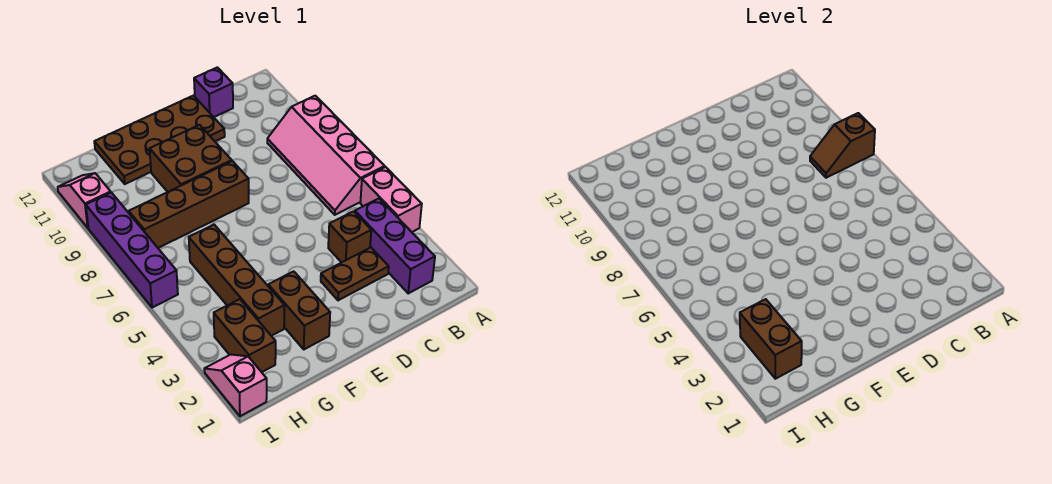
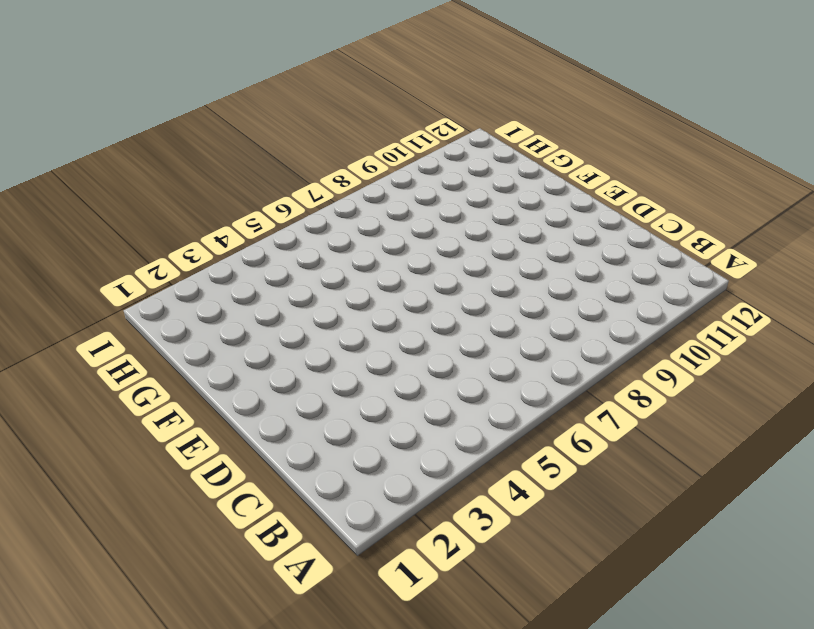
none -> pink 1x2 brick [360,167,422,232]
none -> pink 2x4 slope [267,96,385,215]
none -> purple 1x3 brick [355,199,435,293]

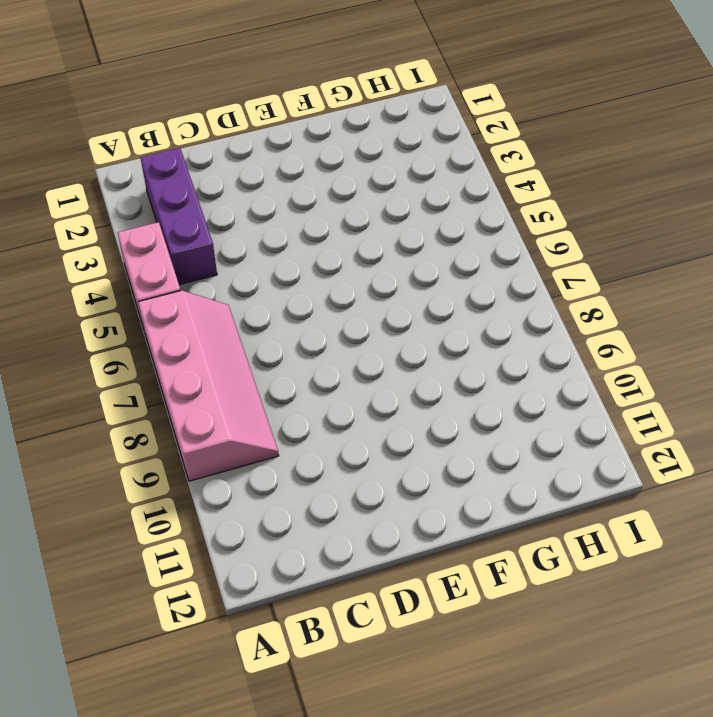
none -> brown 1x2 plate [321,248,389,300]
none -> brown 1x1 brick [328,211,371,263]
none -> purple 1x1 brick [194,67,233,117]

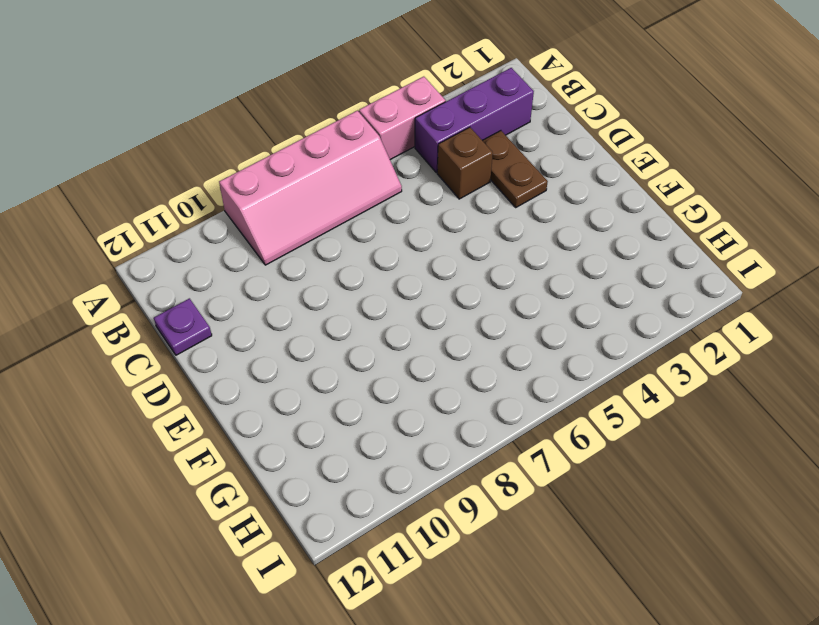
purple 1x1 plate [154,298,212,355] -> purple 1x1 brick [194,67,233,117]
none -> brown 2x4 plate [94,96,225,184]
none -> brown 1x4 brick [129,161,249,248]
none -> brown 2x2 brick [150,125,232,192]

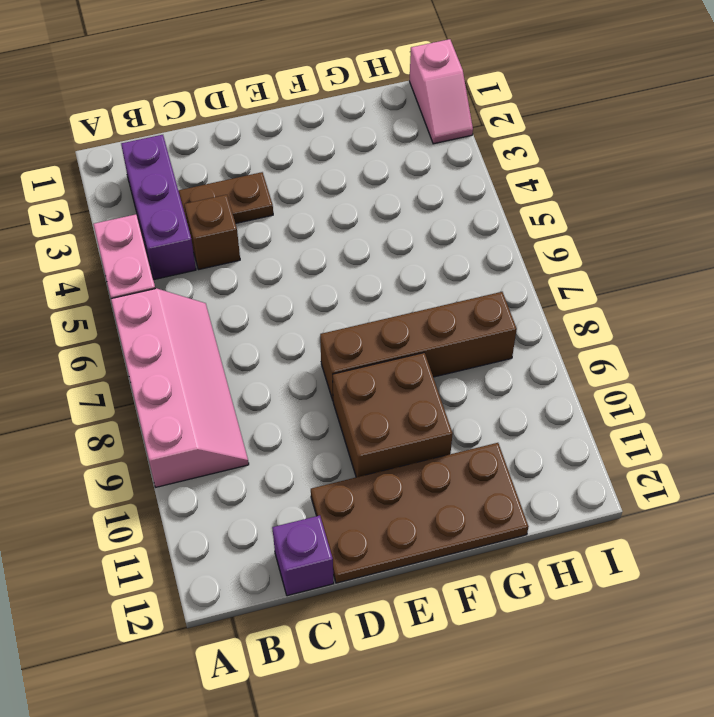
none -> brown 1x2 brick [268,271,330,349]
none -> brown 1x4 brick [189,225,284,336]
none -> brown 1x2 brick [214,299,276,372]

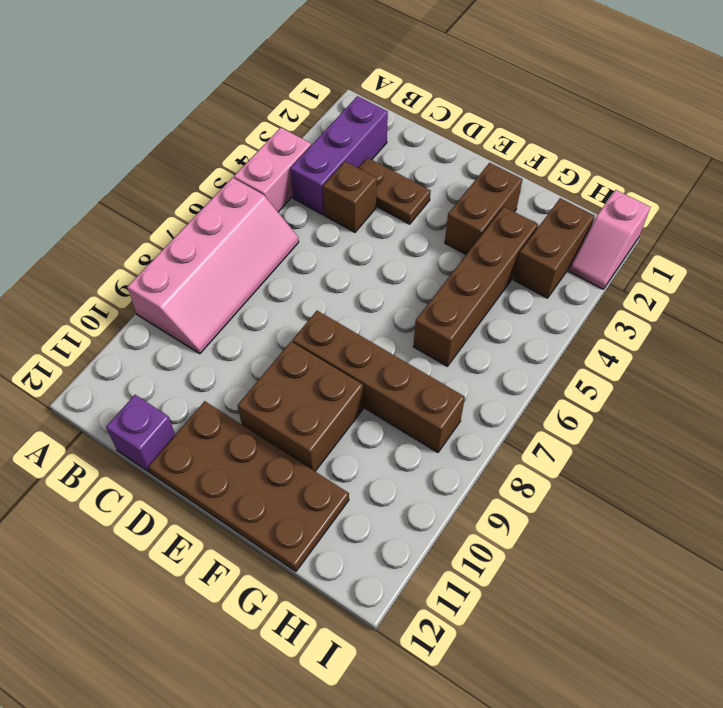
none -> purple 1x4 brick [86,192,178,308]
none -> pink 1x2 slope [58,173,111,228]
none -> brown 1x2 slope [810,113,875,178]

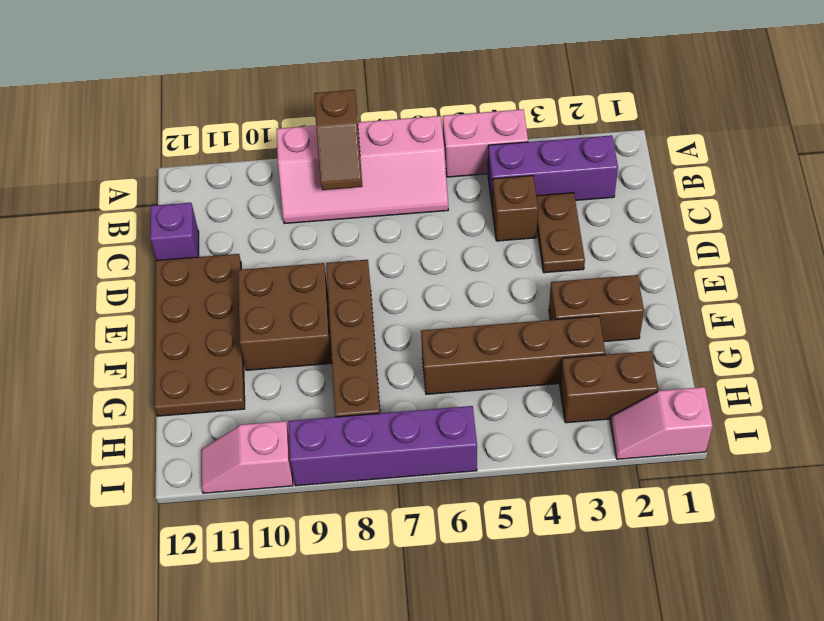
none -> brown 1x2 brick [740,299,802,379]

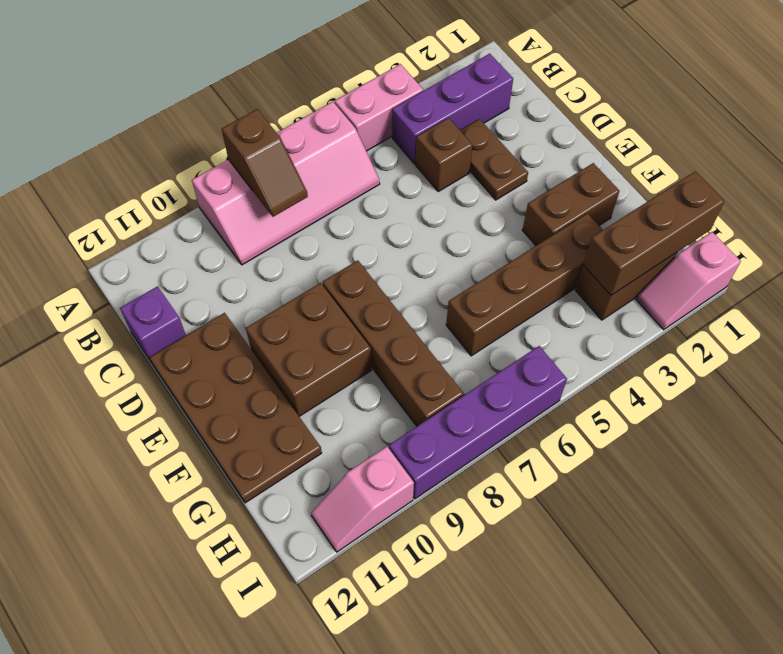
brown 1x3 brick [583,172,724,295] -> brown 1x2 brick [740,299,802,379]

